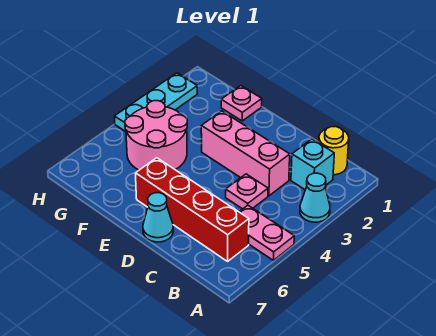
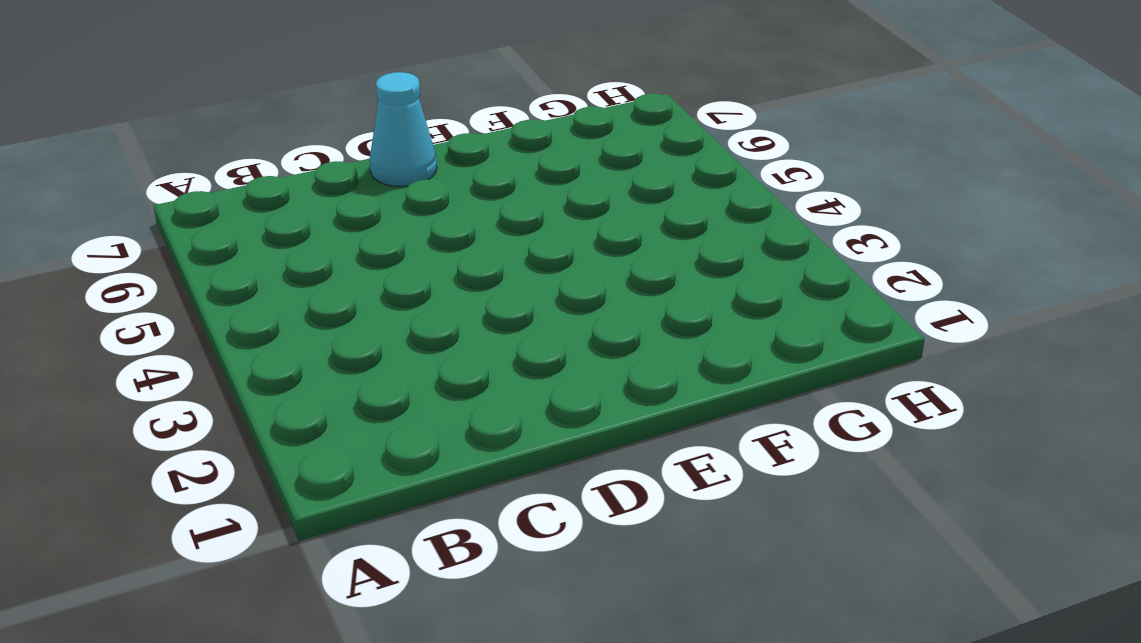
none -> cyan 1x1 cone [300,173,330,222]
none -> pink 1x2 plate [240,205,294,260]

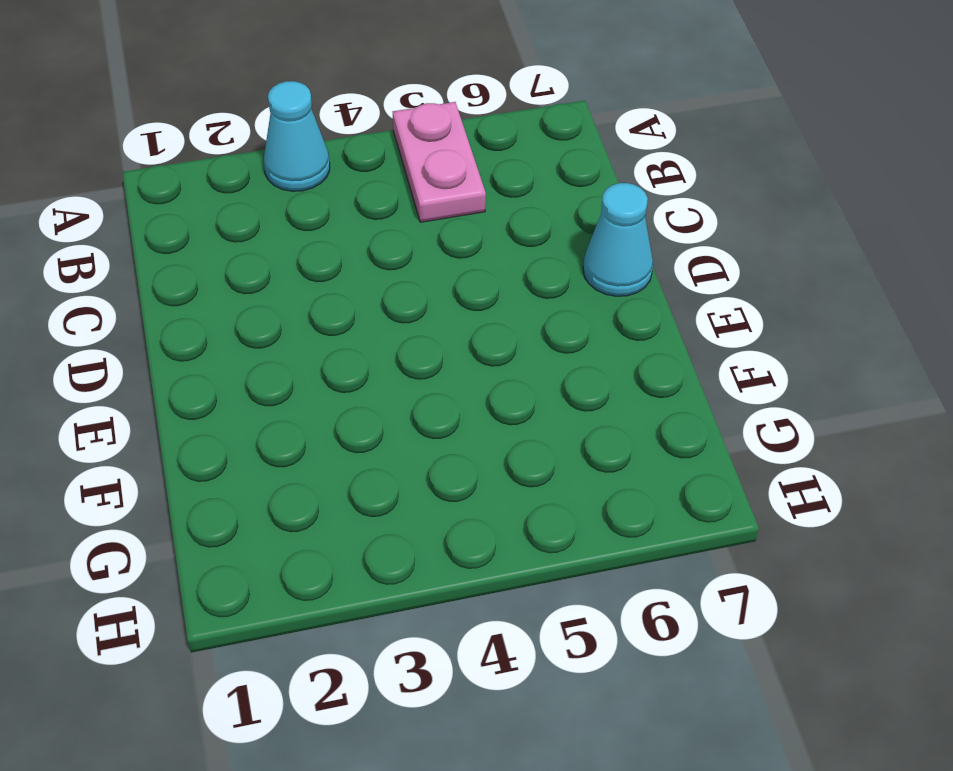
none -> yellow 1x1 round brick [319,127,349,175]
none -> cyan 1x1 brick [291,139,334,190]

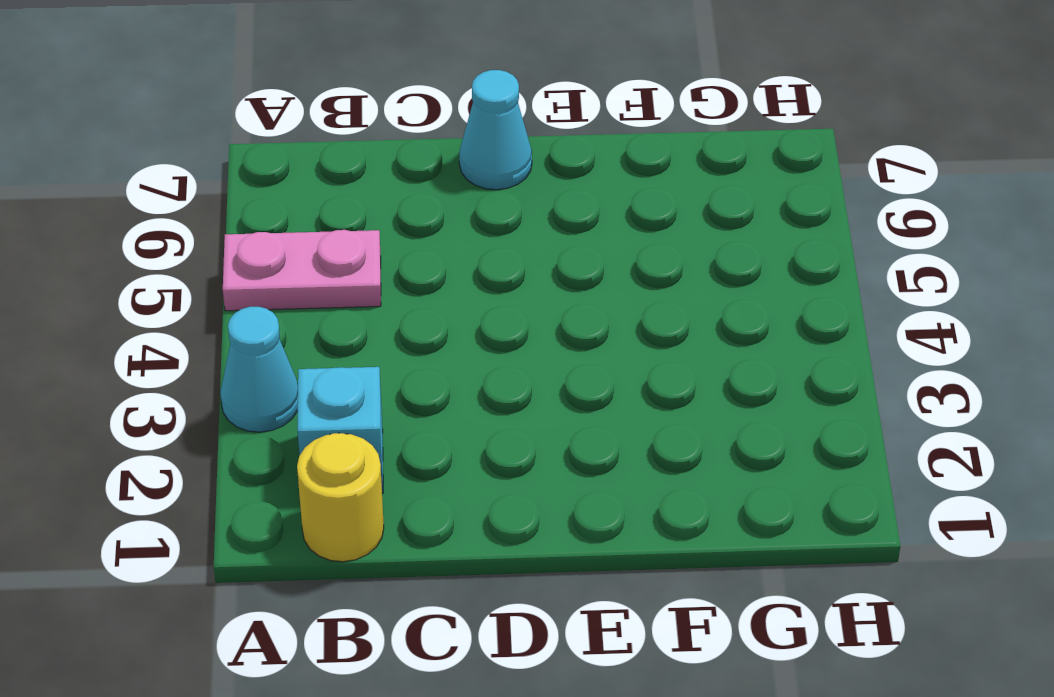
none -> red 1x4 brick [135,158,249,261]
none -> pink 1x3 brick [201,111,290,196]

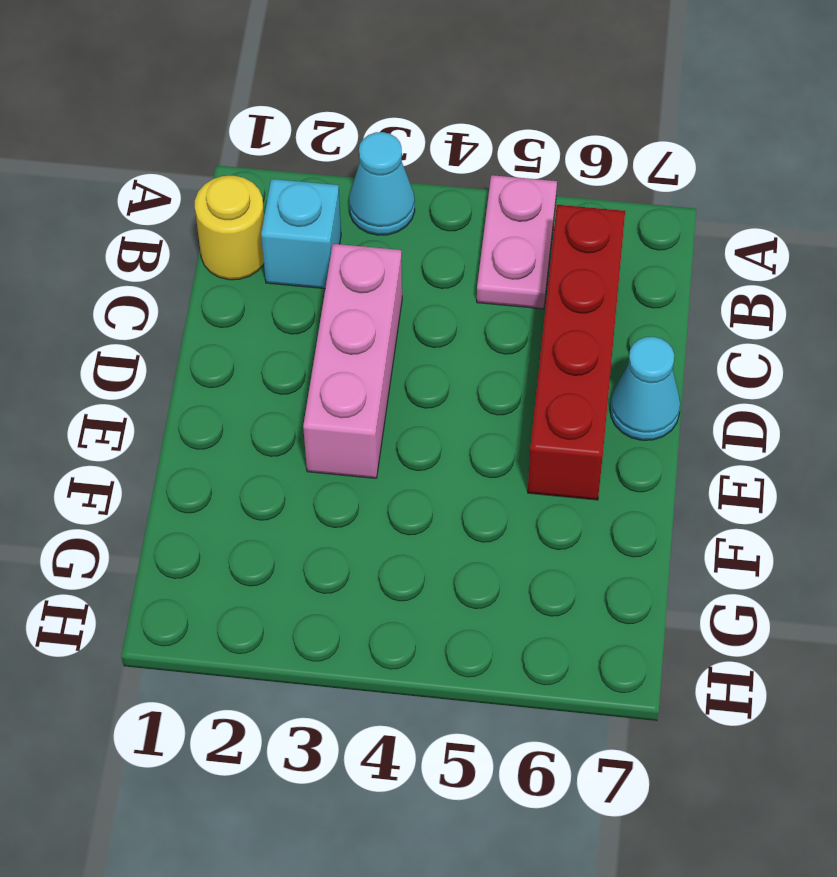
none -> pink 1x1 plate [226,174,268,209]
none -> pink 1x1 plate [221,86,262,121]

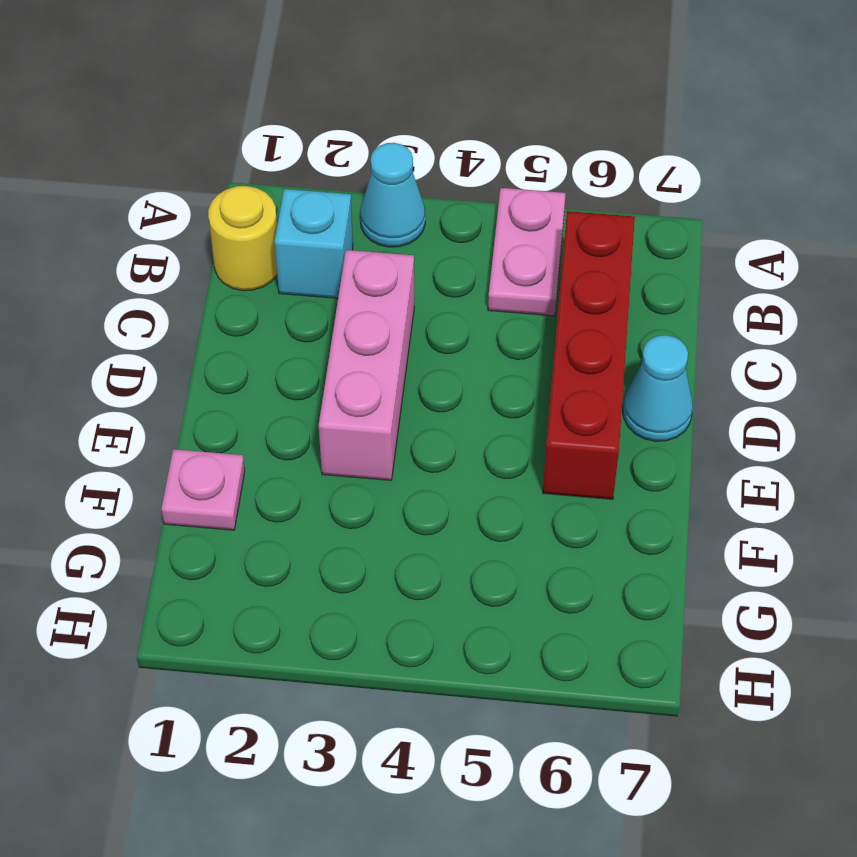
none -> pink 1x1 plate [226,174,268,209]
none -> pink 2x2 round brick [125,101,187,170]

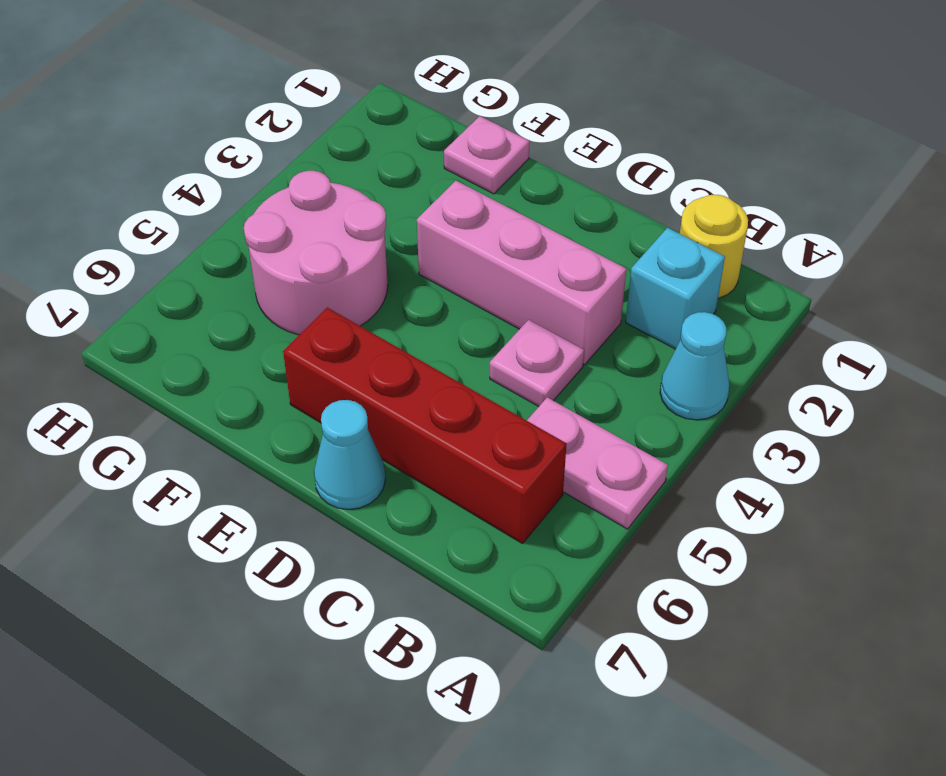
none -> cyan 1x3 plate [114,73,197,132]

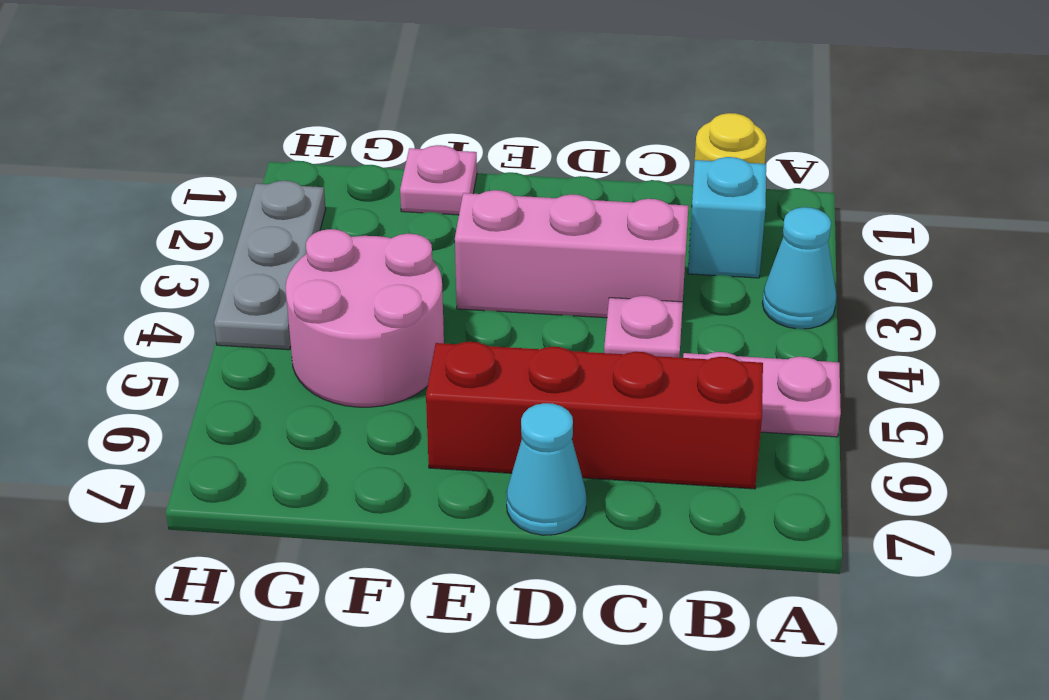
grey 1x3 plate [214,181,326,350] -> cyan 1x3 plate [114,73,197,132]

